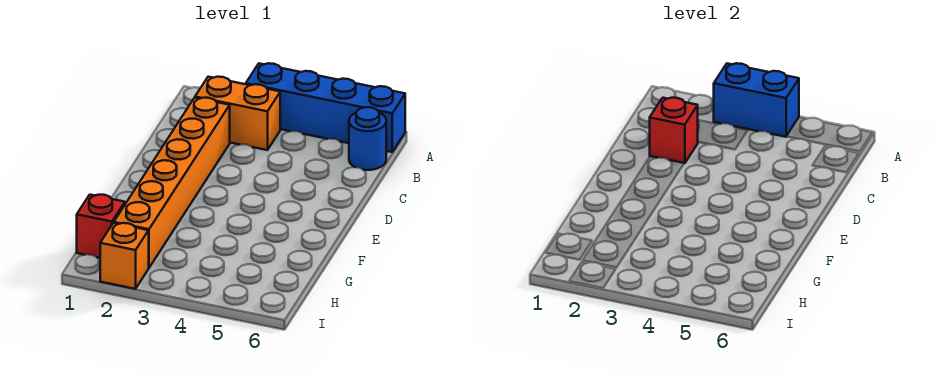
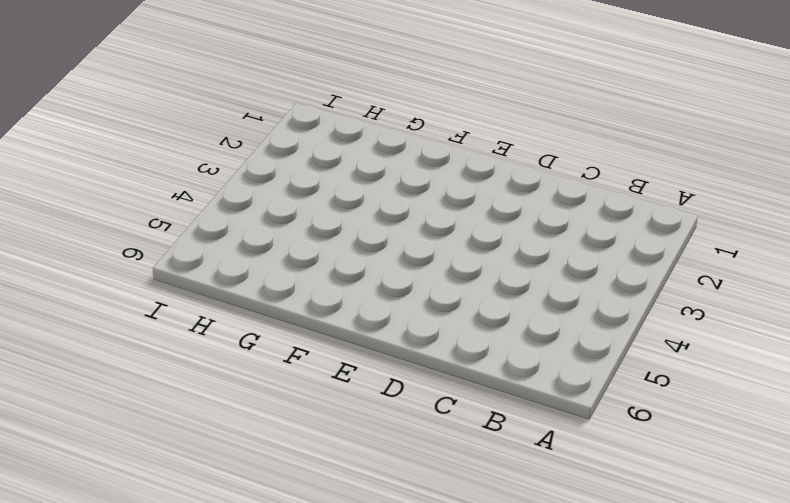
none -> blue 1x4 brick [246,63,405,152]
none -> orange 1x2 brick [195,77,280,150]

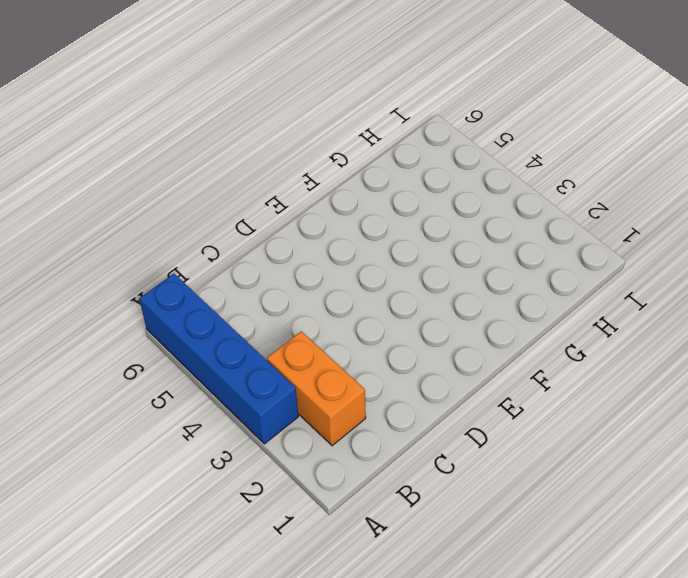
none -> blue 1x1 round brick [349,107,386,170]
none -> orange 1x6 brick [114,98,230,268]

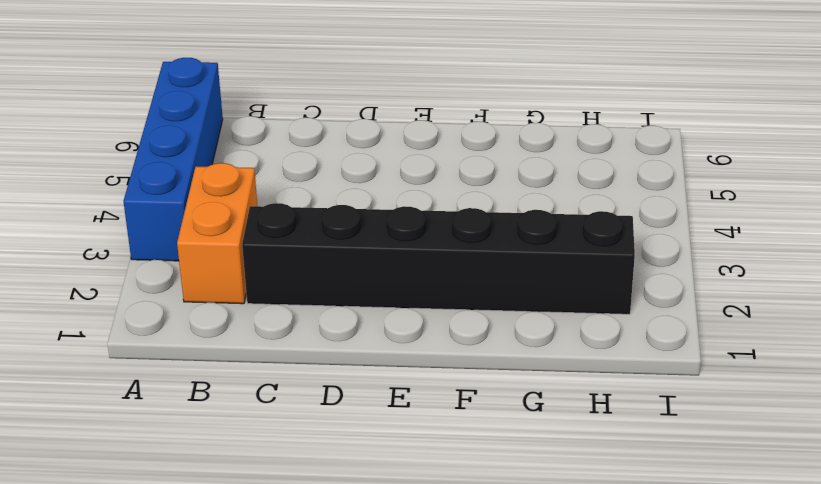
black 1x6 brick [242,203,635,314] -> orange 1x6 brick [114,98,230,268]
none -> blue 1x1 round brick [349,107,386,170]
none -> red 1x1 brick [77,195,125,258]

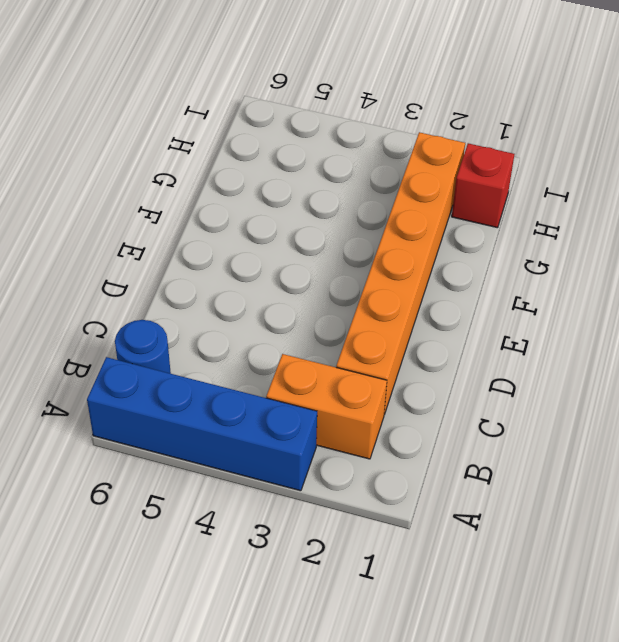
none -> orange 1x1 brick [100,223,149,289]
none -> blue 1x2 brick [714,63,799,137]

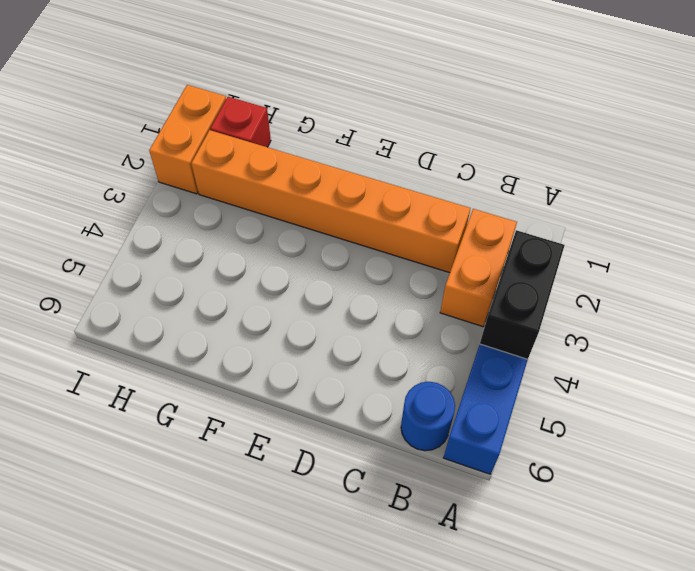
black 1x2 brick [480,230,565,359] -> blue 1x2 brick [714,63,799,137]
orange 1x2 brick [149,85,226,194] -> orange 1x1 brick [100,223,149,289]
none -> red 1x1 brick [650,98,698,163]

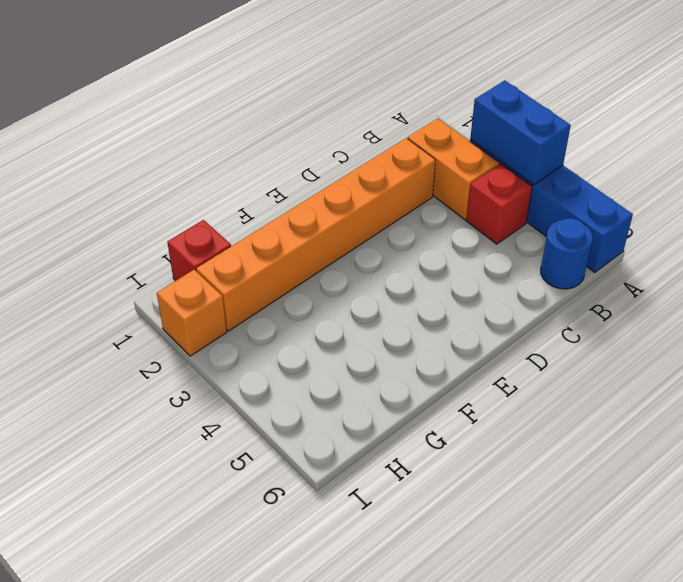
red 1x1 brick [466,164,532,244] -> red 1x1 brick moved to [650,98,698,163]

